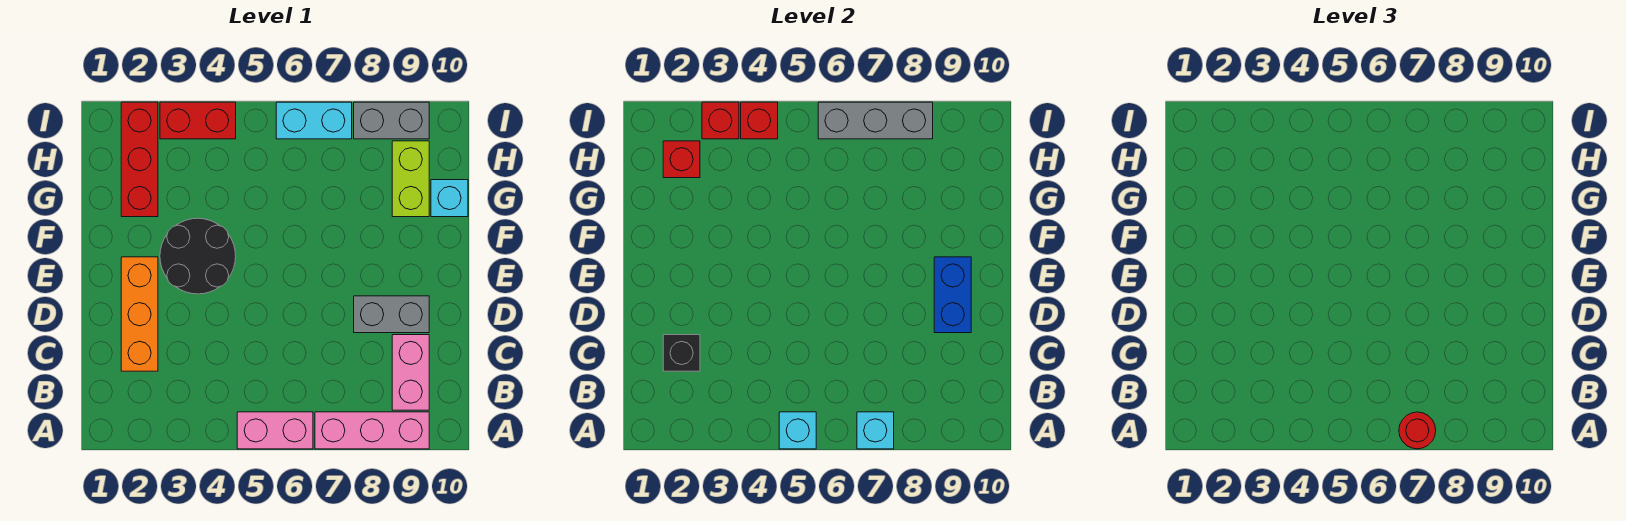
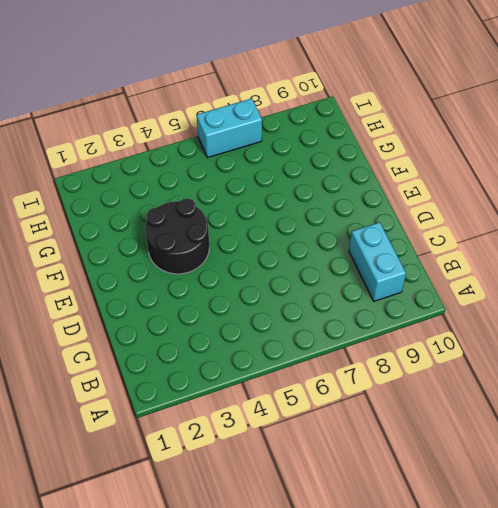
cyan 1x2 brick [349,222,406,301] -> pink 1x2 brick [392,335,429,410]
none -> pink 1x2 brick [237,412,313,449]
none -> pink 1x3 brick [315,412,429,449]
none -> orange 1x3 brick [121,257,158,371]

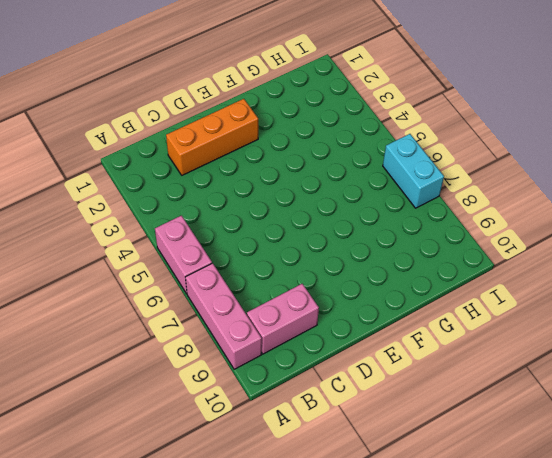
none -> grey 1x2 brick [354,296,429,333]
none -> black 2x2 round brick [160,218,236,294]
none -> red 1x3 brick [121,102,158,217]

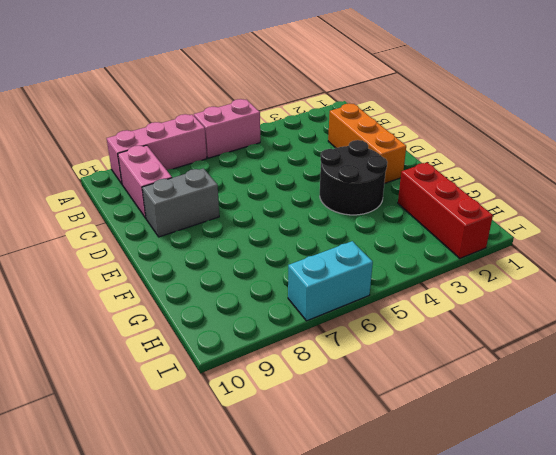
none -> lime 1x2 brick [392,141,429,217]
none -> cyan 1x1 brick [431,180,468,217]
none -> red 1x2 brick [160,102,236,139]

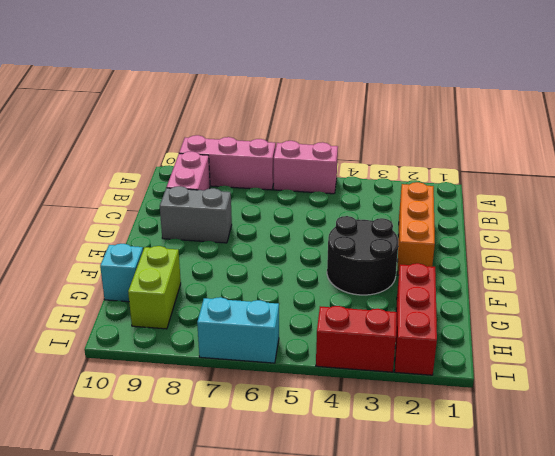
none -> grey 1x2 brick [354,102,429,139]
none -> cyan 1x1 brick [779,412,816,449]
none -> cyan 1x1 brick [857,412,894,449]

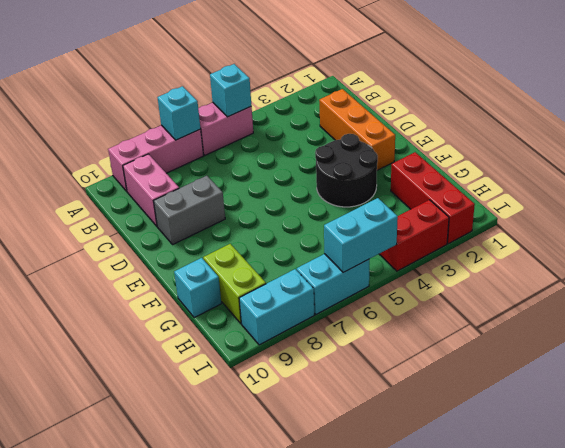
cyan 1x2 brick [324,198,398,272] -> grey 1x3 brick [818,102,933,139]
cyan 1x2 brick [239,269,314,345] -> grey 1x2 brick [354,102,429,139]
none -> black 1x1 brick [663,335,700,371]
none -> blue 1x2 brick [934,257,971,333]
none -> red 1x1 brick [663,141,700,178]

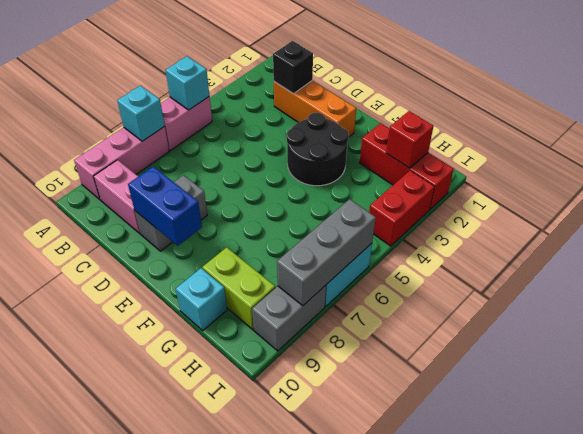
none -> red 1x1 brick [702,102,739,139]
none -> red 1x1 brick [741,102,778,139]
none -> red 1x1 round brick [1399,412,1436,449]

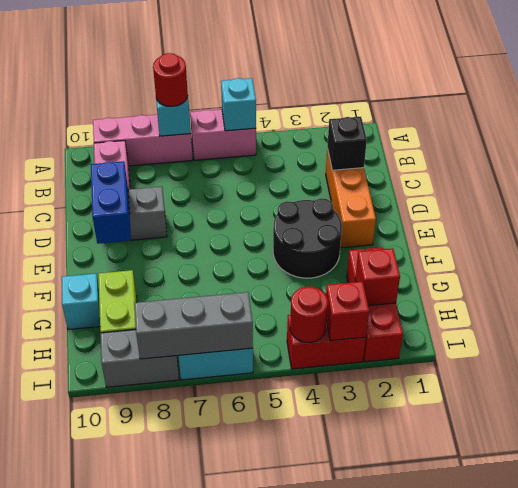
red 1x1 round brick [290,287,328,343] -> red 1x1 brick [741,102,778,139]

